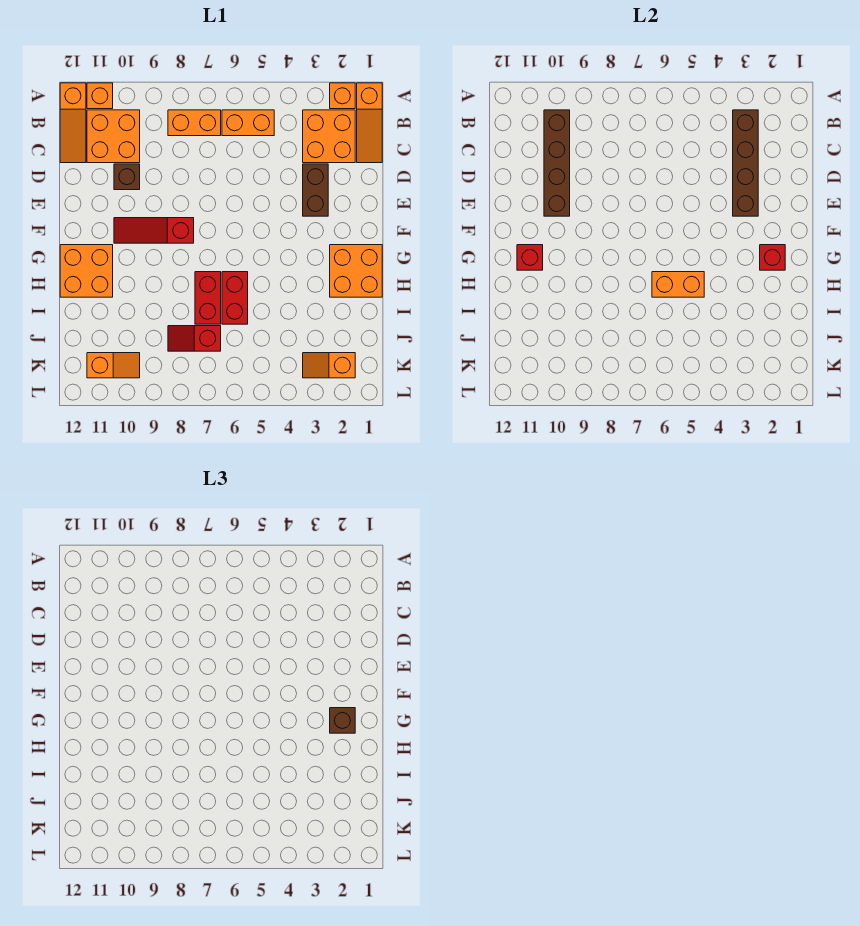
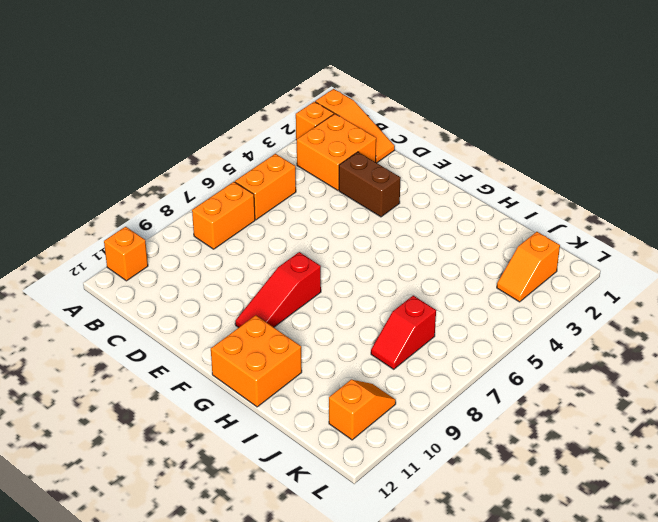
none -> orange 1x3 slope [60,83,86,163]
none -> orange 2x2 brick [87,110,140,163]
none -> brown 1x1 brick [114,164,140,190]

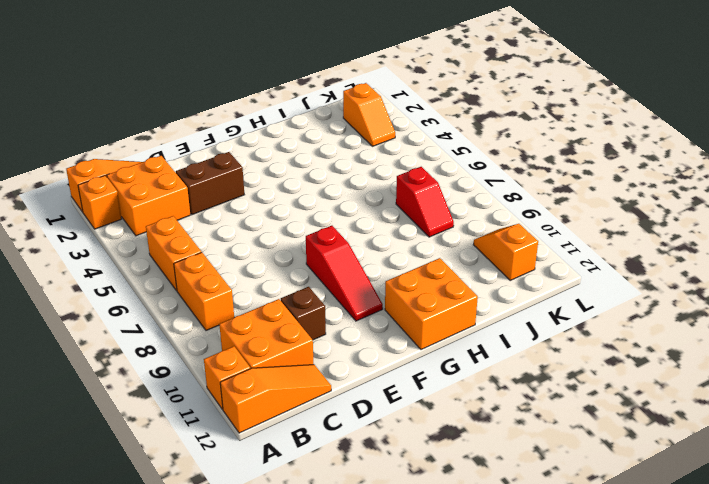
none -> orange 2x2 brick [330,245,382,297]
none -> red 1x2 brick [222,272,248,324]
none -> red 1x2 brick [195,272,221,324]

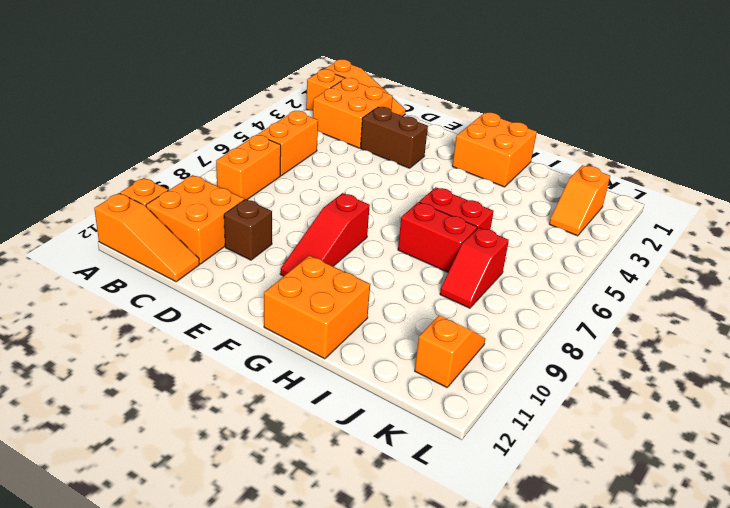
none -> brown 1x4 brick [733,110,758,216]
none -> brown 1x4 brick [544,110,570,216]
none -> red 1x1 brick [760,245,785,270]

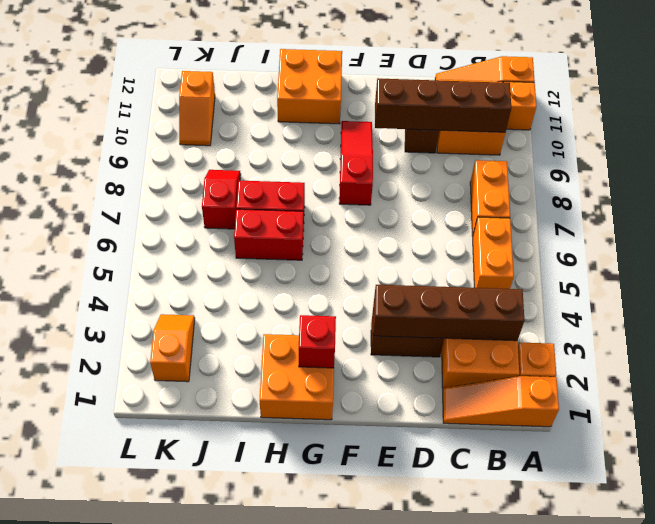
none -> red 1x1 brick [517,245,543,270]
none -> orange 1x2 brick [652,272,704,297]
none -> brown 1x1 brick [330,708,355,733]

